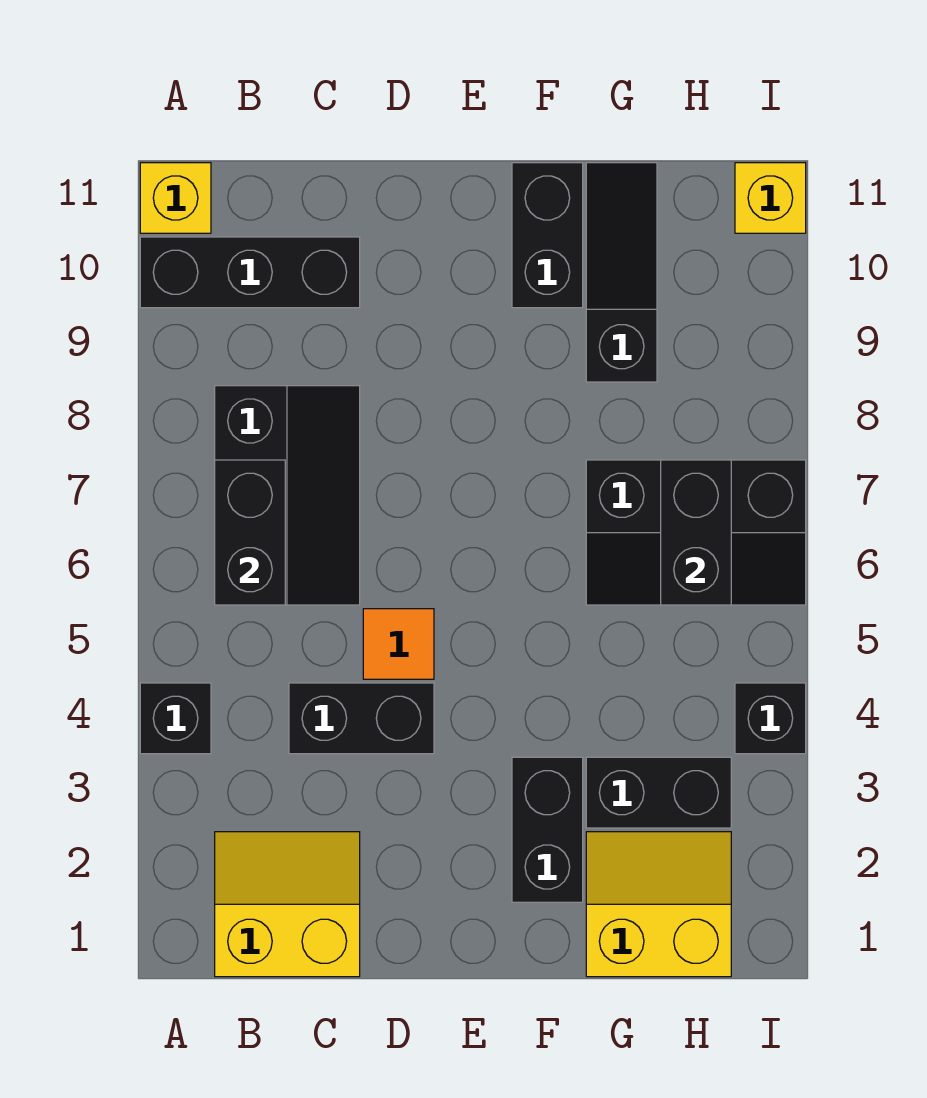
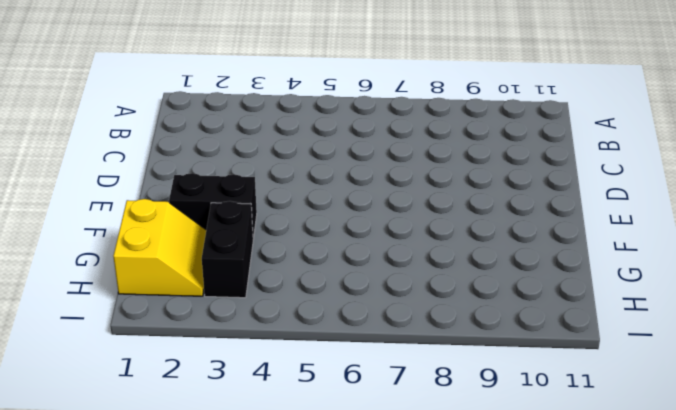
none -> black 1x1 brick [140,683,211,754]
none -> black 1x3 brick [140,237,360,308]
none -> yellow 1x1 brick [140,163,211,233]

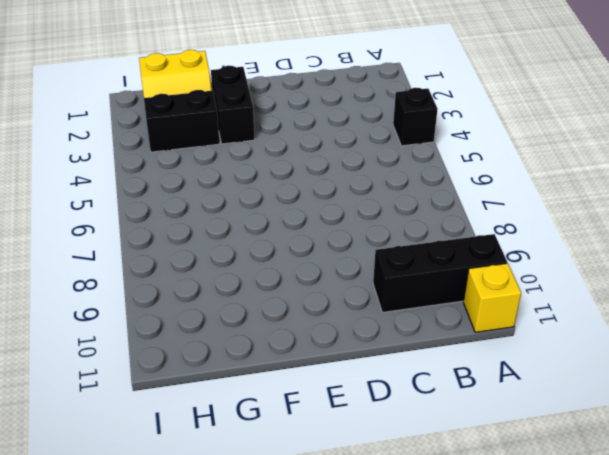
none -> yellow 2x2 slope [215,832,360,977]
none -> black 2x3 slope [215,386,360,605]
none -> black 1x2 brick [289,683,434,754]

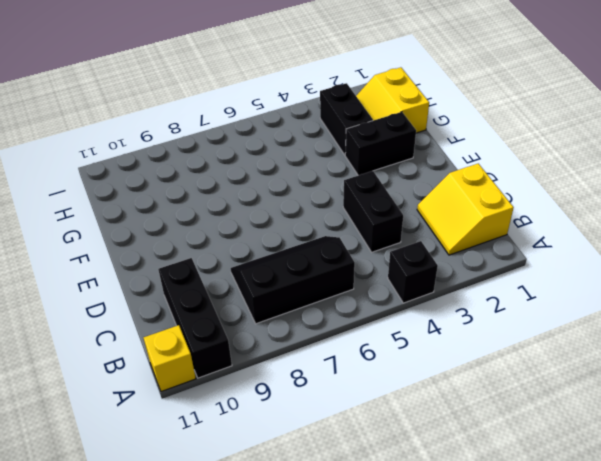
none -> orange 1x1 tile [363,609,434,679]
none -> black 1x2 brick [512,163,583,308]
none -> black 2x3 slope [586,460,806,605]

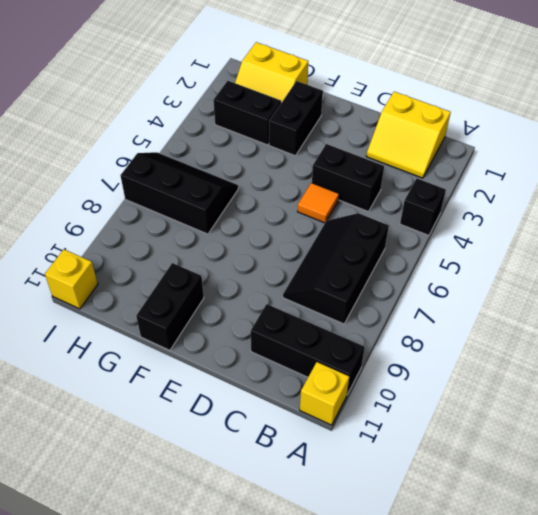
none -> black 1x3 slope [586,163,657,382]
none -> black 1x1 brick [735,683,806,754]
none -> black 1x2 brick [215,460,285,605]

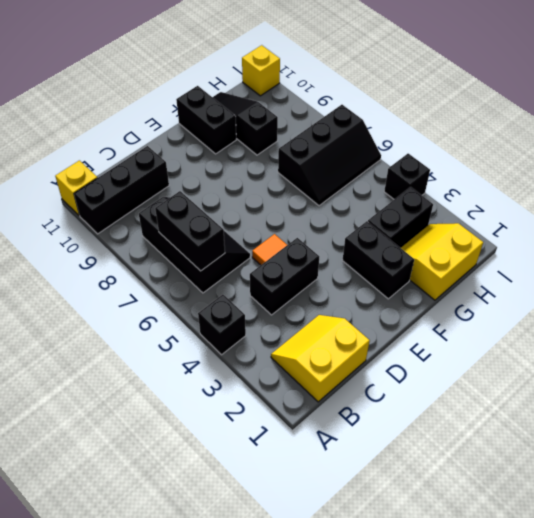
none -> black 1x2 brick [661,460,731,605]

